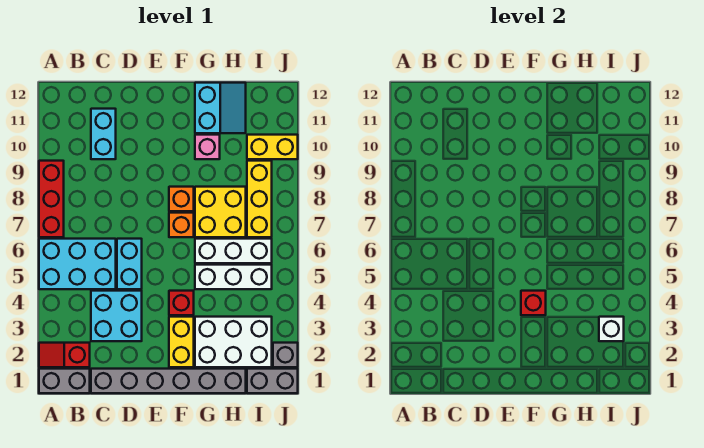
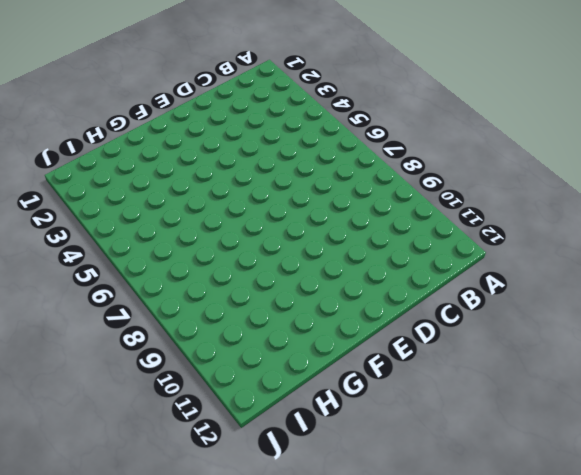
none -> grey 1x2 brick [39,369,90,393]
none -> red 1x2 slope [39,343,90,367]
none -> cyan 2x3 brick [39,239,116,289]

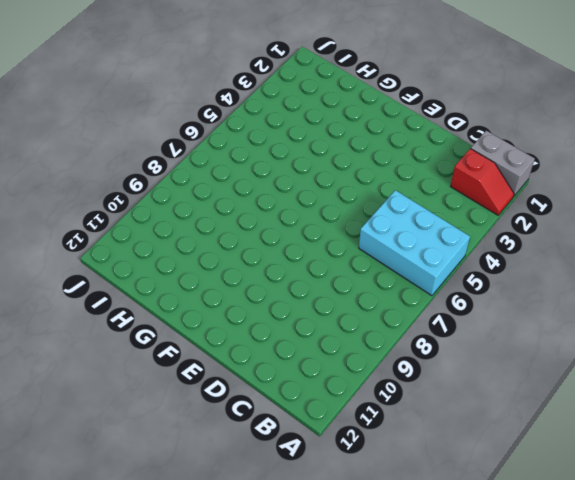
none -> red 1x3 brick [39,161,64,237]
none -> grey 1x6 brick [91,369,246,393]
none -> cyan 2x2 brick [91,291,142,341]

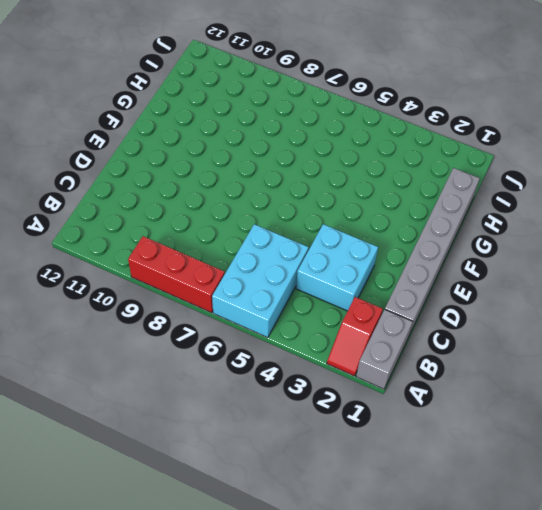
none -> cyan 1x2 brick [91,109,116,159]
none -> cyan 1x2 brick [117,239,142,289]
none -> yellow 1x2 brick [169,317,194,367]

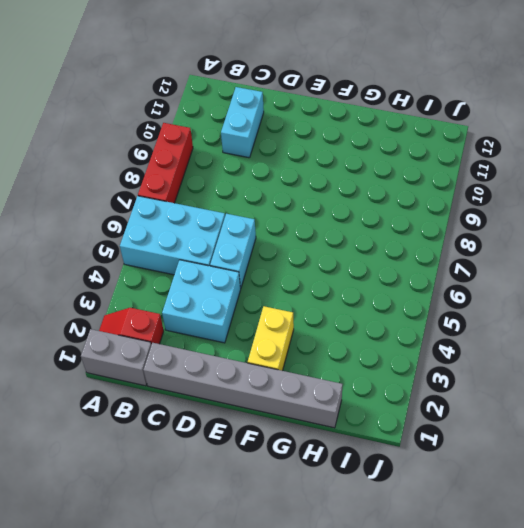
none -> red 1x1 brick [169,291,194,315]
none -> orange 1x1 brick [169,213,194,237]
none -> orange 1x1 brick [169,187,194,211]

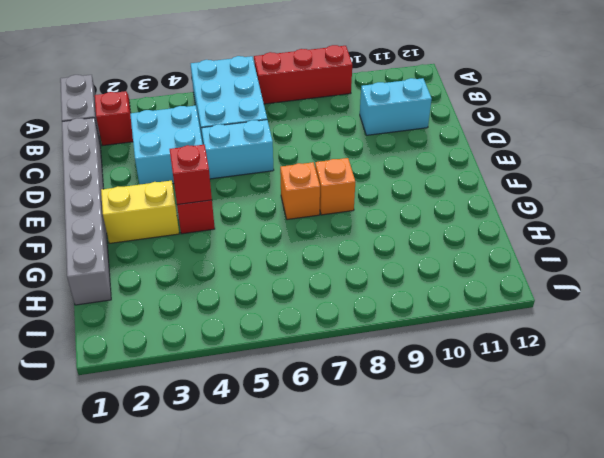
none -> white 2x3 brick [195,317,272,367]
none -> white 1x3 brick [195,265,272,289]
none -> white 1x3 brick [195,239,272,263]

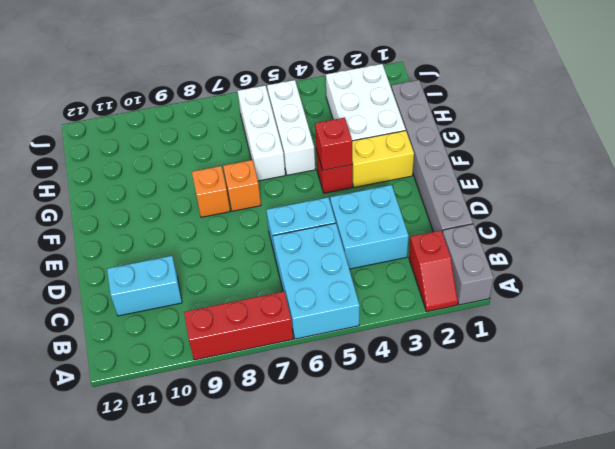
none -> yellow 2x2 brick [195,187,246,237]
none -> pink 1x1 brick [195,135,220,159]
none -> cyan 2x2 slope [195,83,246,133]

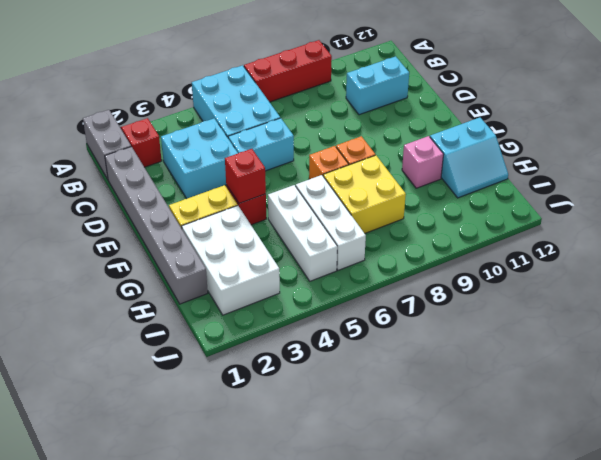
none -> grey 1x2 brick [247,369,298,393]
none -> yellow 1x3 brick [247,161,272,237]
none -> yellow 1x2 brick [247,135,298,159]

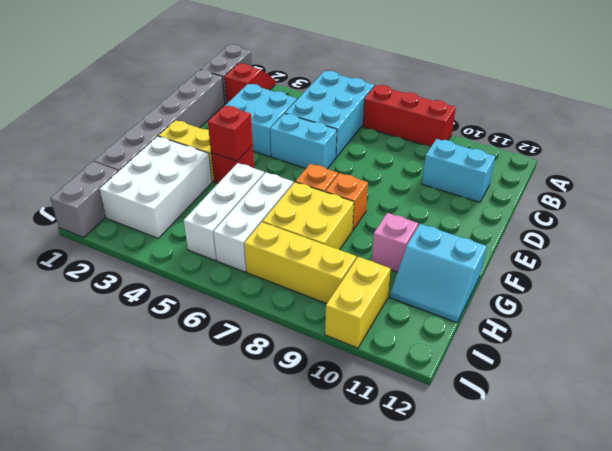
none -> grey 1x1 brick [273,343,298,367]
none -> white 1x1 brick [599,317,624,341]

